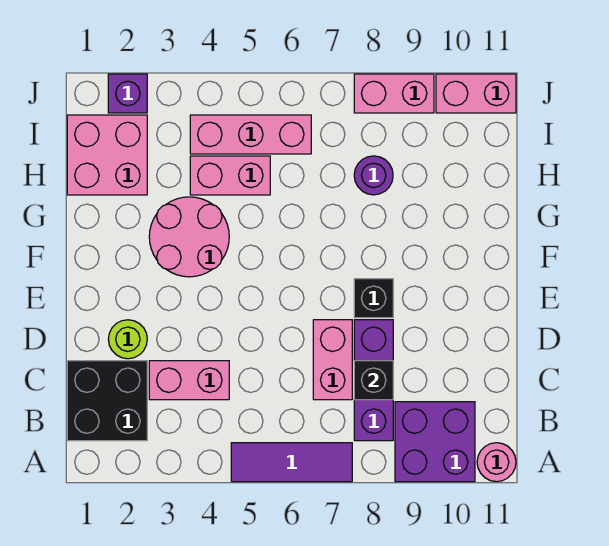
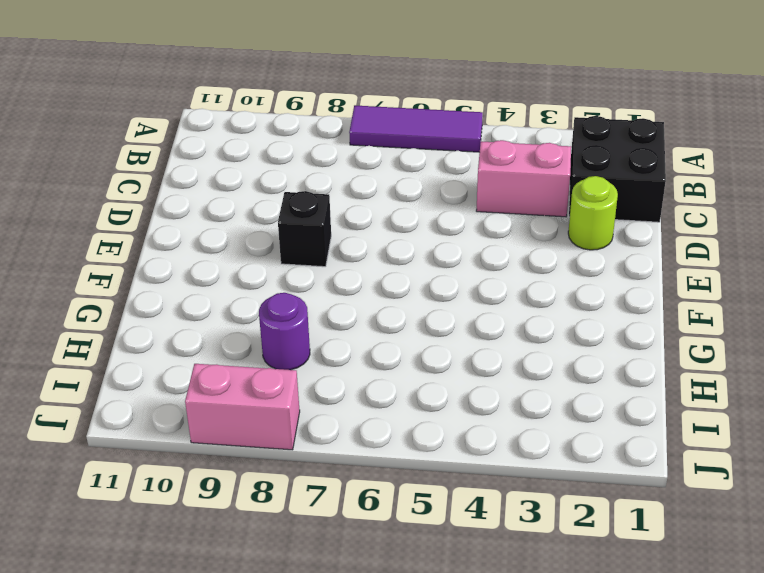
none -> purple 2x2 brick [395,402,475,482]
none -> pink 1x1 round brick [477,443,516,482]
none -> purple 1x3 brick [354,320,393,441]

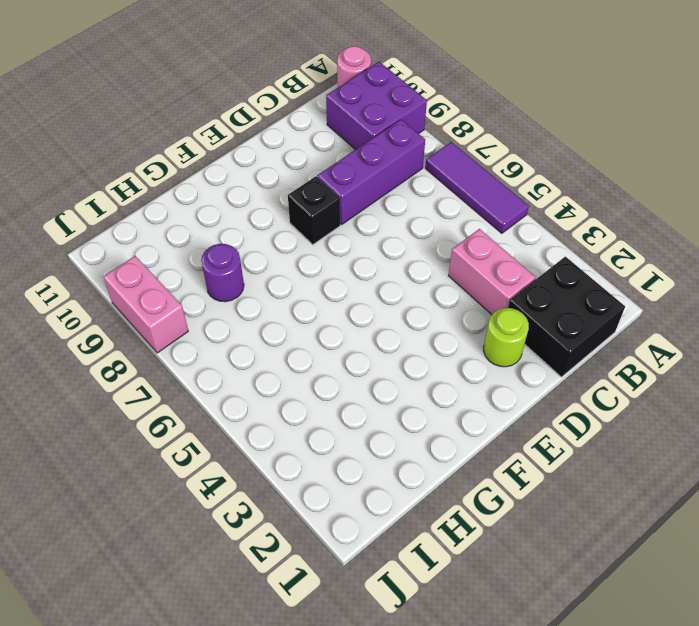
none -> pink 1x2 brick [313,320,352,400]
none -> pink 2x2 round brick [149,197,229,277]
none -> pink 2x2 brick [67,115,147,195]

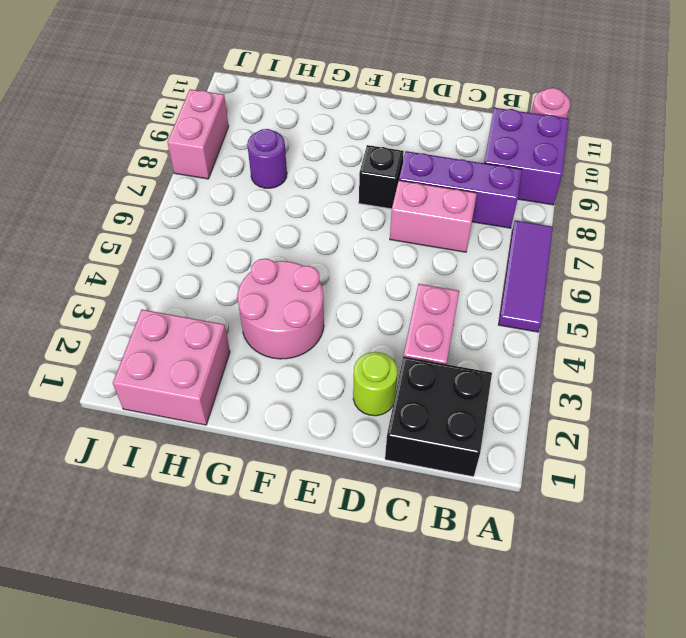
none -> pink 1x2 brick [190,156,270,195]
none -> pink 1x3 brick [190,115,311,154]
none -> purple 1x1 brick [108,74,147,113]

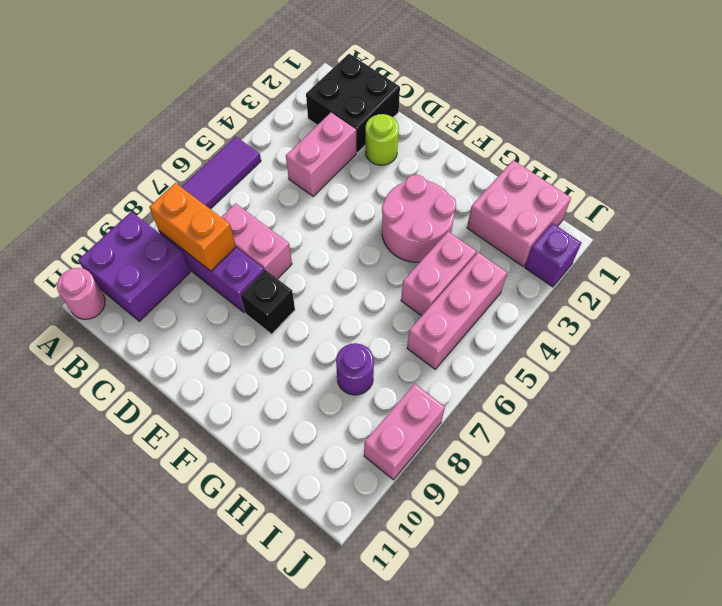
orange 1x2 brick [149,183,236,271] -> black 1x1 brick [354,361,393,400]
none -> pink 1x2 brick [436,74,516,113]

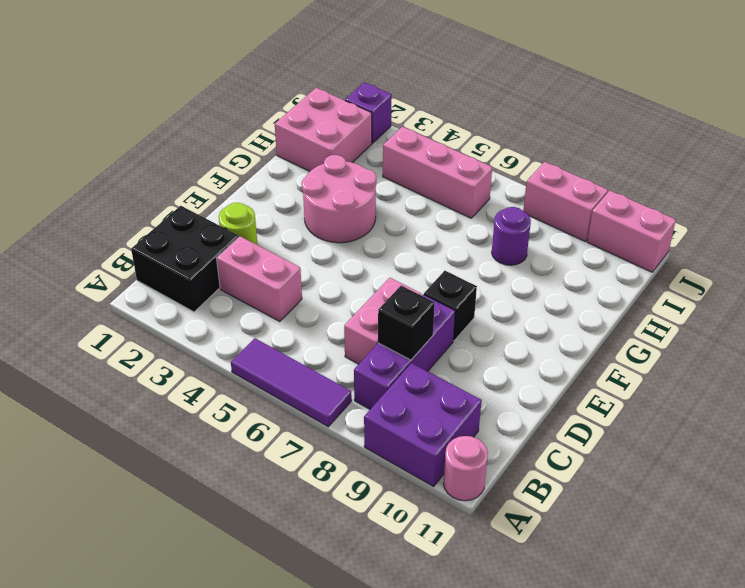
none -> pink 1x2 brick [190,156,270,195]

